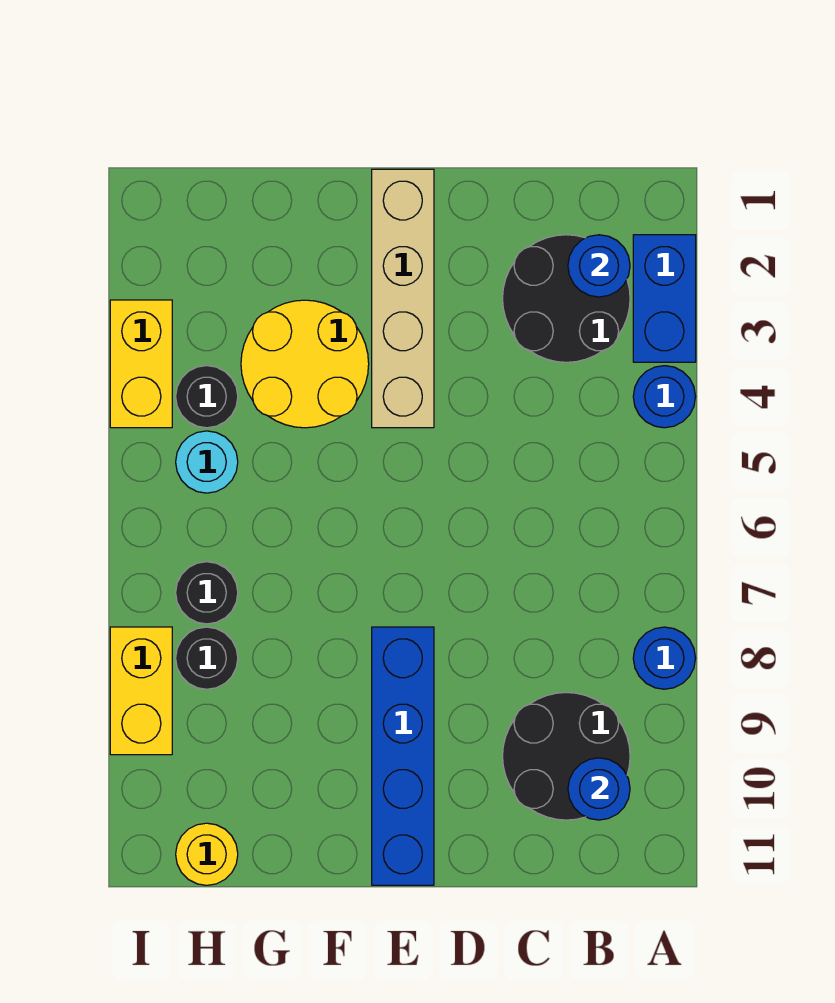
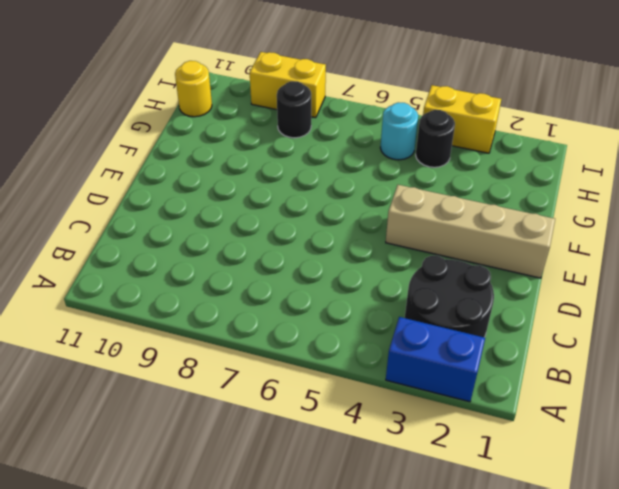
none -> blue 1x1 round brick [633,366,696,428]
none -> blue 1x1 round brick [633,627,695,689]
none -> black 2x2 round brick [503,692,630,820]

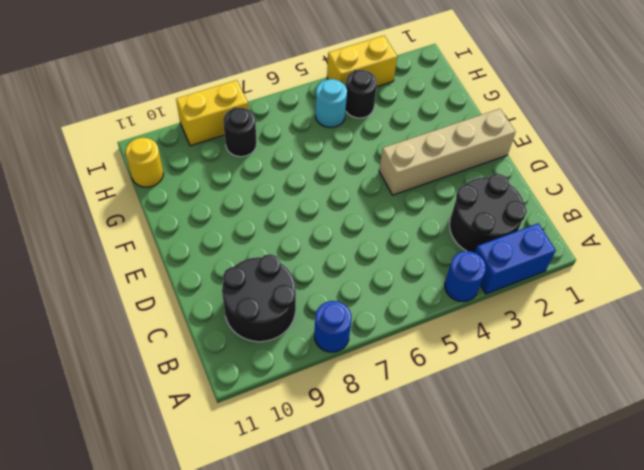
none -> blue 1x4 brick [372,627,434,885]
none -> yellow 2x2 round brick [241,300,369,428]
none -> black 1x1 round brick [176,562,238,624]

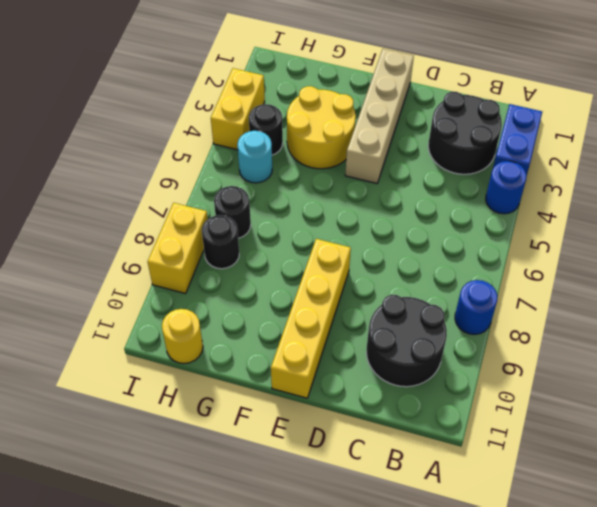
yellow 1x4 brick [271,239,351,398] -> blue 1x4 brick [372,627,434,885]
none -> blue 1x1 round brick [568,235,630,297]
none -> blue 1x1 round brick [568,758,630,820]

